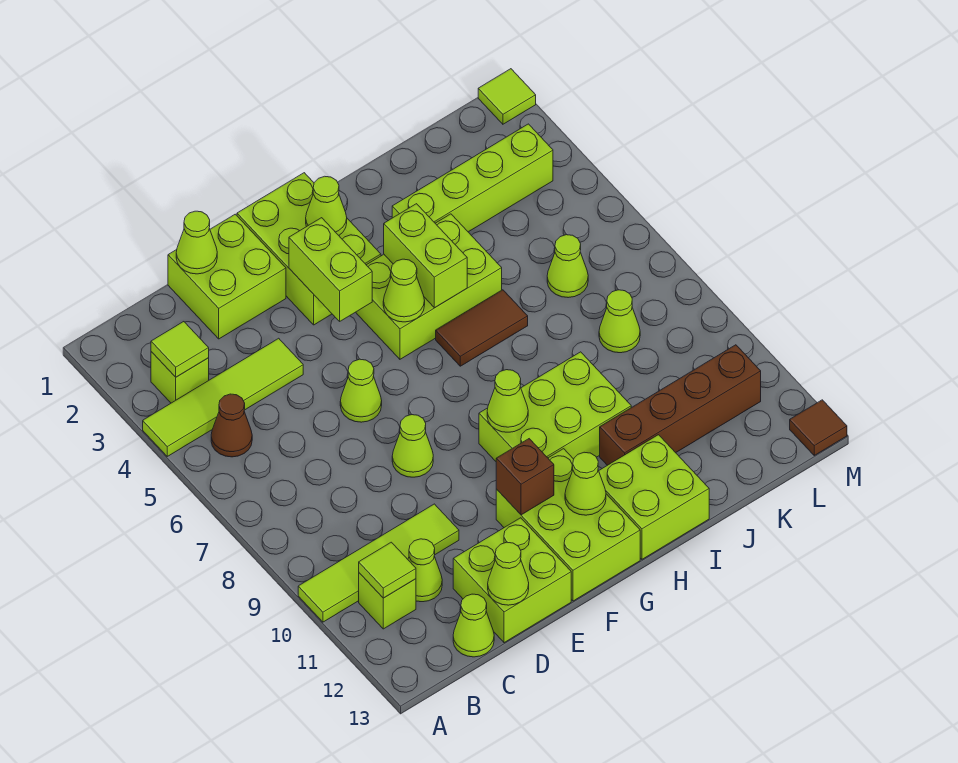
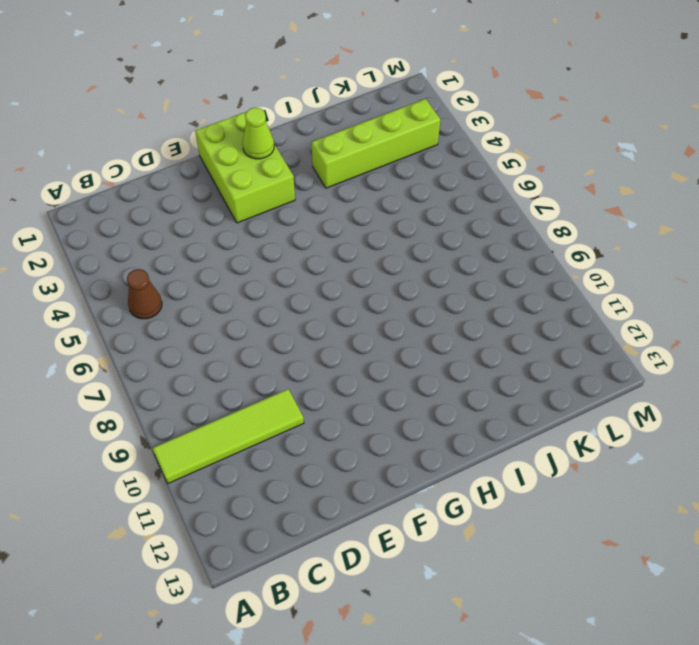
none -> lime 1x4 tile [143,338,303,456]
none -> lime 1x1 brick [151,352,209,403]
none -> lime 1x1 brick [359,573,416,629]
none -> lime 1x1 cone [408,539,442,602]

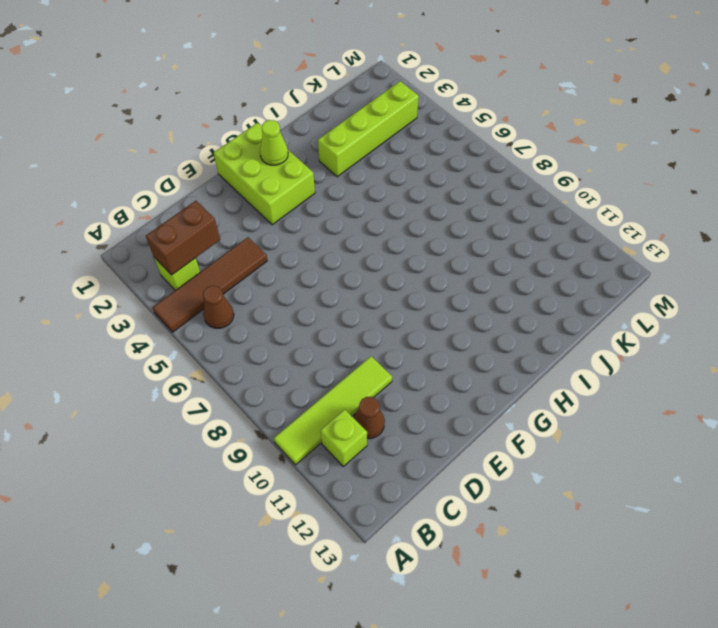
brown 1x4 tile [152,237,267,332] -> lime 1x4 tile [143,338,303,456]
brown 1x2 brick [146,201,220,275] -> lime 1x1 tile [151,322,209,377]
brown 1x1 cone [354,397,385,439] -> lime 1x1 cone [408,539,442,602]
none -> lime 1x1 cone [453,594,494,657]
none -> lime 2x2 brick [168,214,286,339]
none -> lime 2x2 brick [453,518,571,643]
none -> lime 1x1 cone [340,359,382,422]

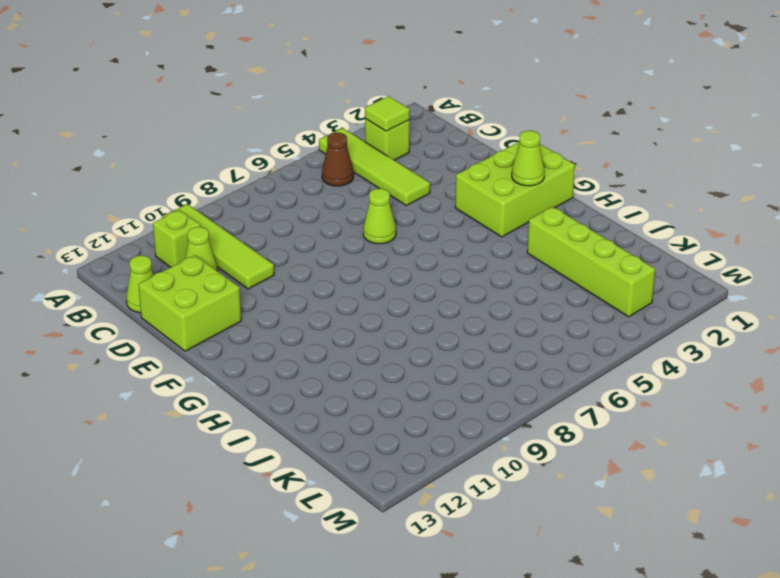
none -> lime 2x2 brick [168,214,286,339]
none -> lime 1x1 cone [392,415,433,477]
none -> lime 2x3 brick [496,449,640,601]
none -> lime 2x3 brick [356,214,502,359]

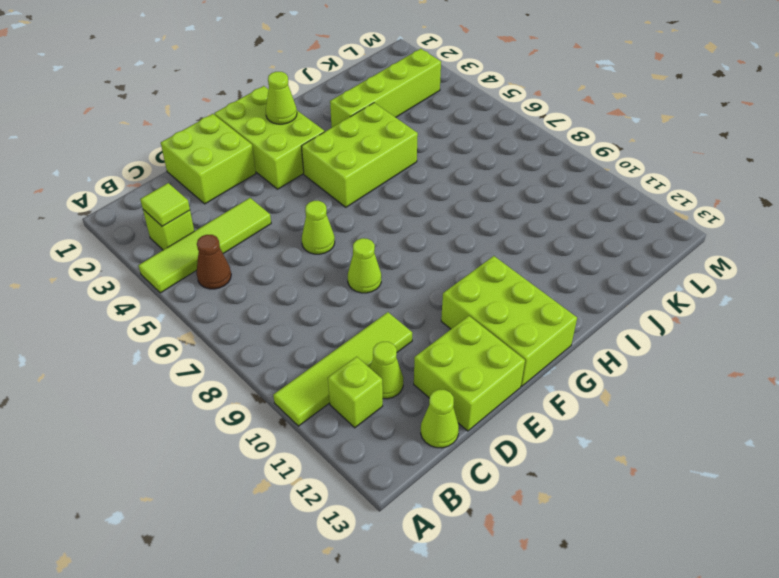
none -> lime 2x3 brick [479,352,631,461]
none -> brown 1x2 tile [436,290,528,366]
none -> lime 2x2 brick [599,435,709,559]
none -> brown 1x4 brick [600,345,761,465]

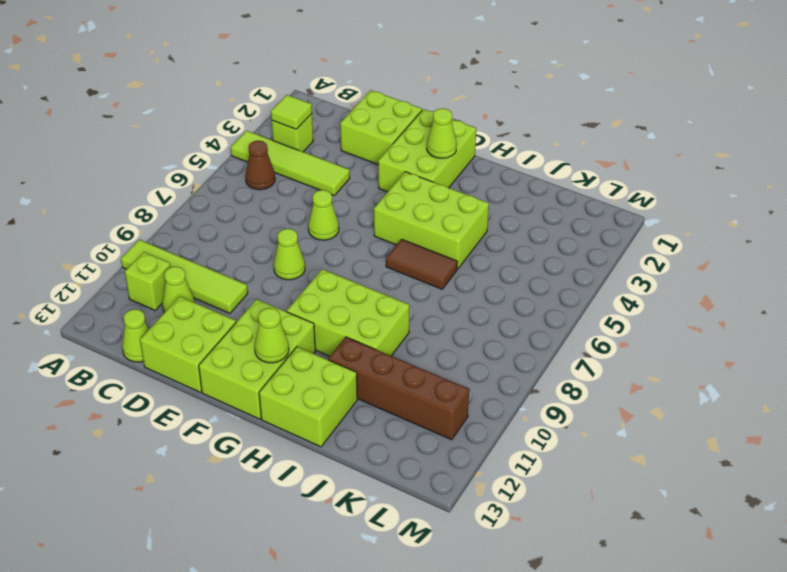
none -> lime 1x4 brick [392,124,553,232]
none -> lime 1x1 cone [547,235,588,298]
none -> lime 1x1 cone [599,290,640,353]
none -> lime 1x1 tile [478,69,536,124]

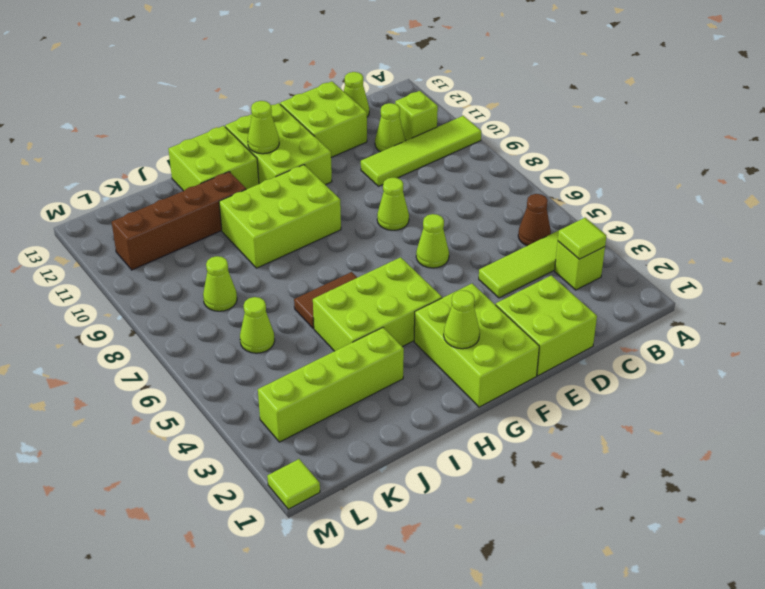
none -> brown 1x1 tile [790,400,847,455]
none -> lime 1x1 tile [359,542,416,598]
none -> lime 1x1 cone [176,211,217,274]
none -> lime 1x1 cone [488,542,529,605]

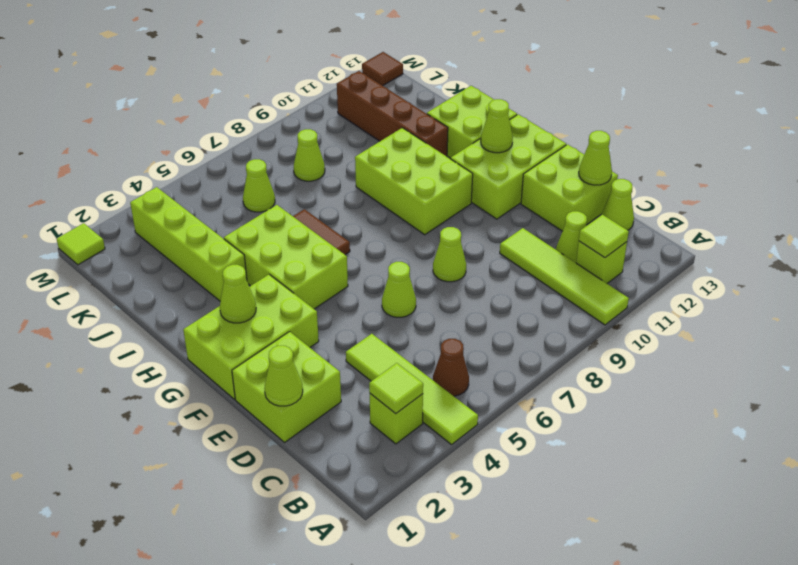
none -> lime 1x2 brick [289,218,372,321]
none -> brown 1x1 brick [496,439,554,515]
none -> lime 1x1 cone [383,259,425,322]
none -> lime 1x1 cone [487,370,528,432]

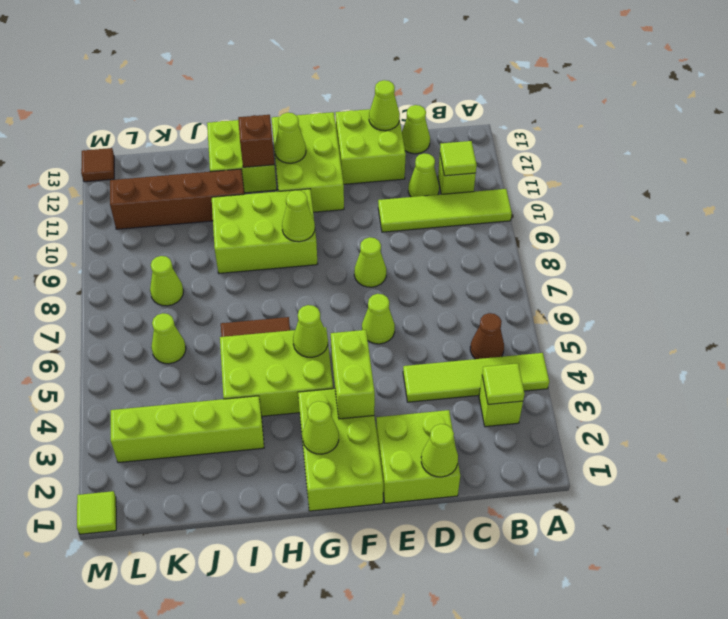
brown 1x1 brick [238,115,274,167] -> brown 1x1 brick moved to [496,439,554,515]
none -> lime 1x2 brick [384,204,467,308]

